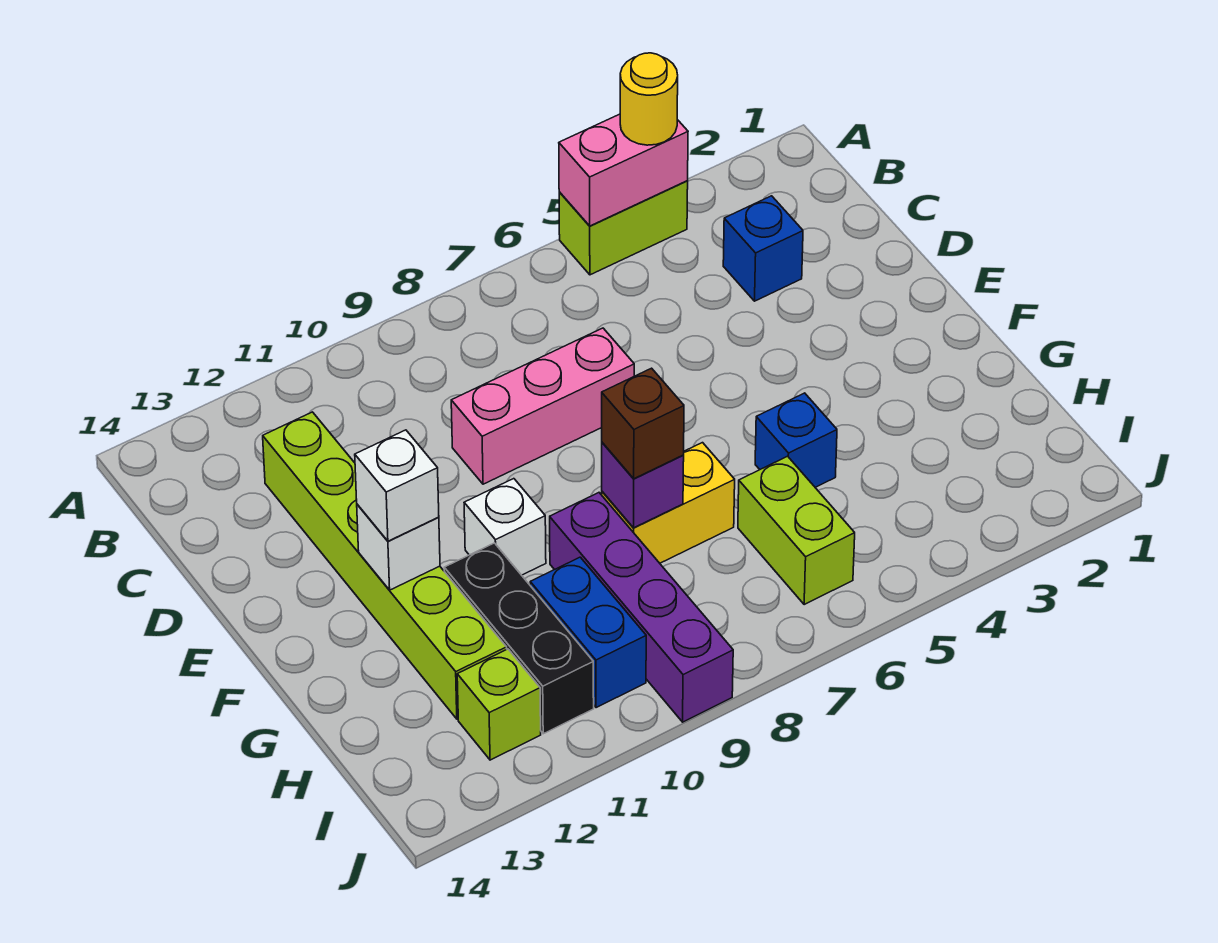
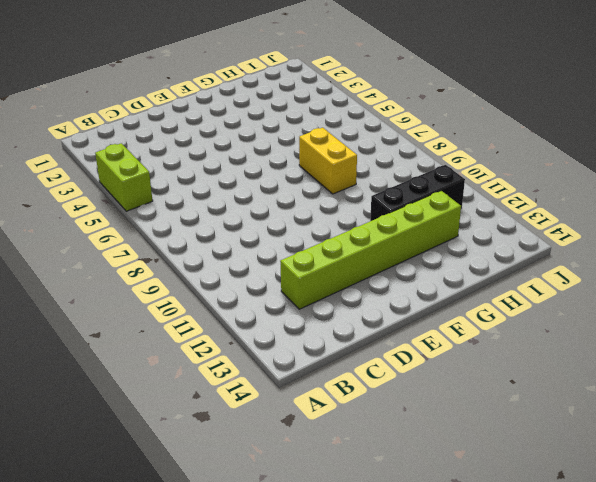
none -> blue 1x1 brick [723,196,803,301]
none -> pink 1x3 brick [451,328,634,484]
none -> white 1x1 brick [464,479,546,575]

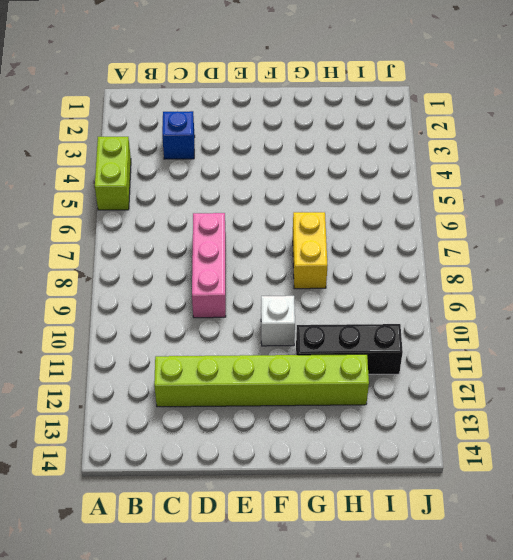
none -> blue 1x1 brick [755,393,837,487]
none -> purple 1x4 brick [550,493,733,722]
none -> lime 1x2 brick [738,456,855,605]

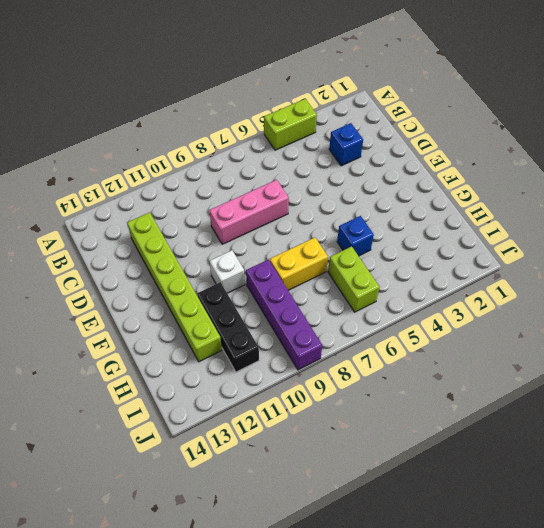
none -> blue 1x2 brick [530,557,646,708]
none -> lime 1x1 brick [457,649,541,760]
none -> pink 1x2 brick [559,114,688,226]

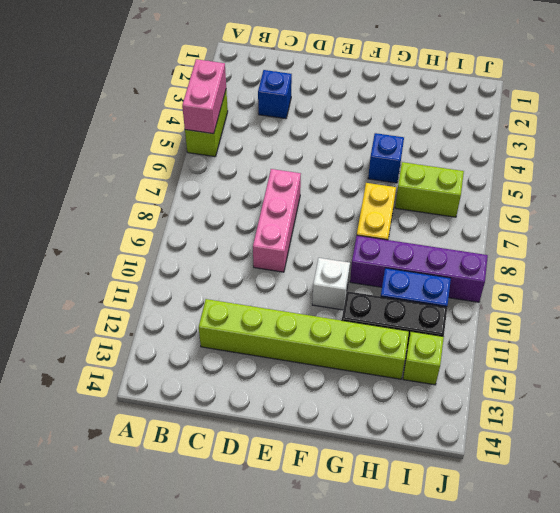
none -> white 1x1 brick [357,504,440,590]
none -> purple 1x1 brick [602,443,684,528]
none -> yellow 1x1 round brick [620,53,678,145]

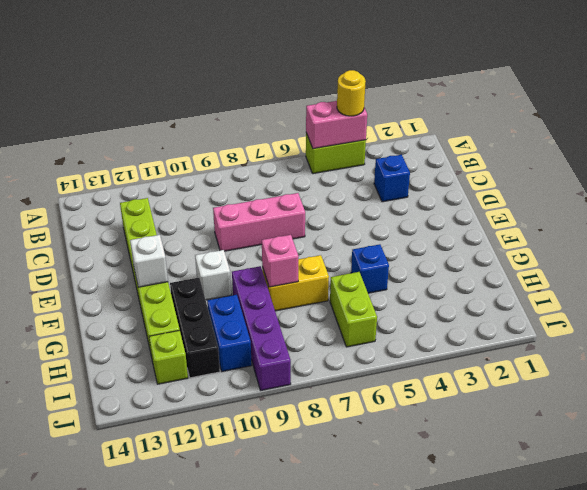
pink 1x1 brick [262,235,299,287] -> purple 1x1 brick [602,443,684,528]
none -> white 1x1 brick [355,430,439,541]
none -> brown 1x1 brick [602,368,684,479]

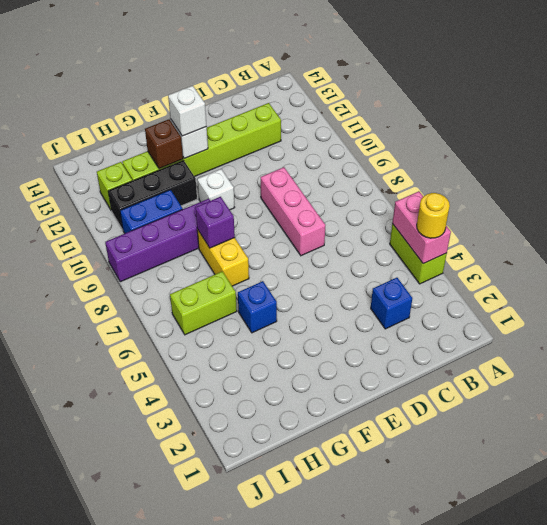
brown 1x1 brick [145,119,183,169] -> brown 1x1 brick moved to [602,368,684,479]

